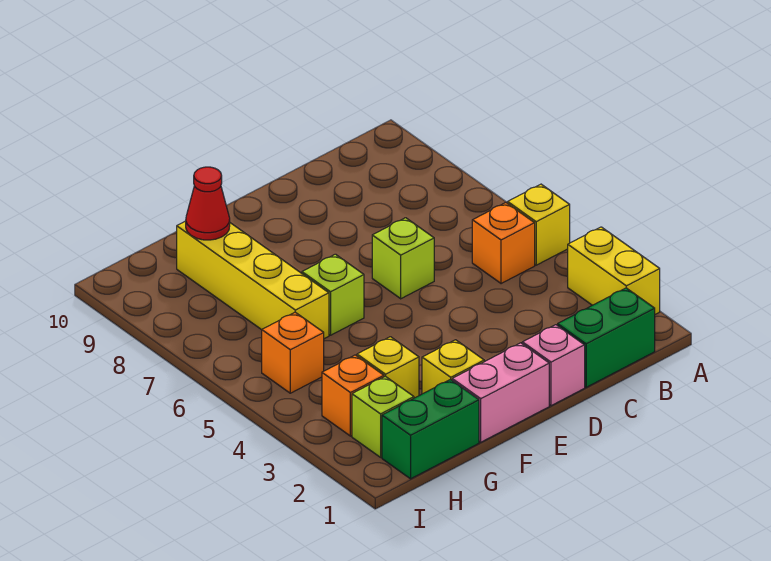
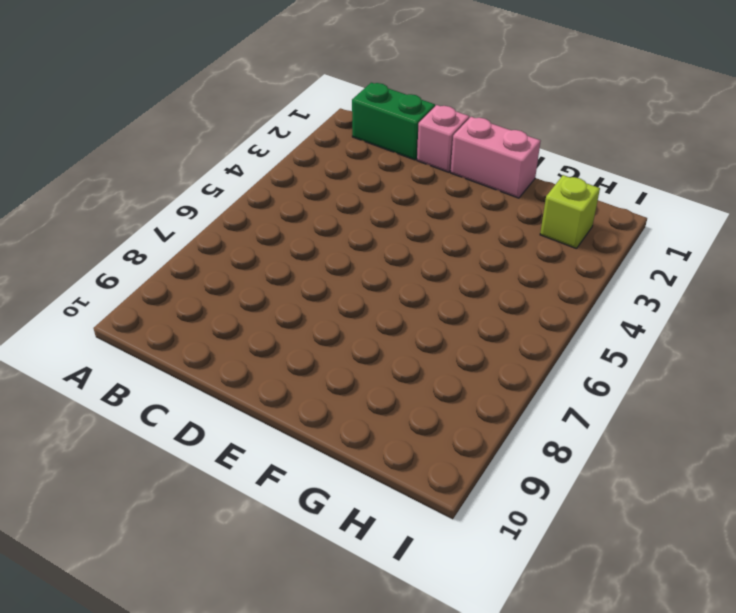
none -> yellow 1x2 brick [568,227,660,314]
none -> yellow 1x1 brick [508,184,570,265]
none -> orange 1x1 brick [472,203,535,284]

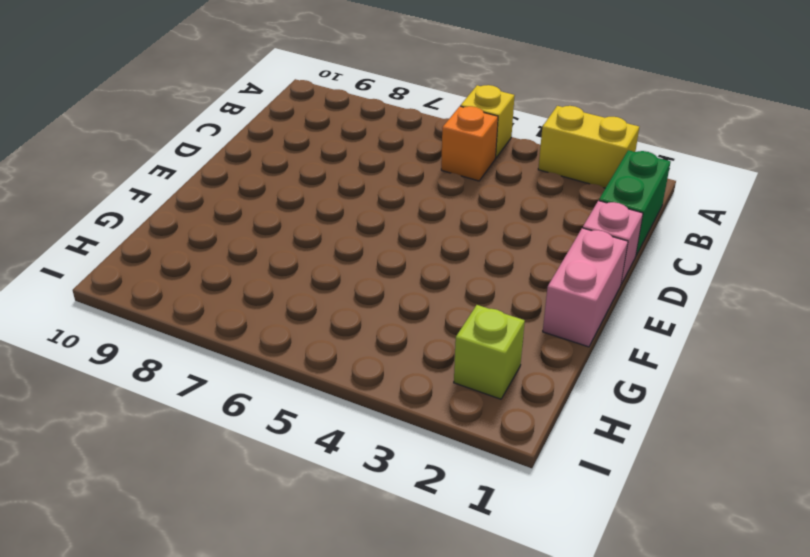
none -> lime 1x1 brick [372,218,434,299]
none -> yellow 1x1 brick [422,340,484,394]
none -> lime 1x1 brick [302,254,364,335]

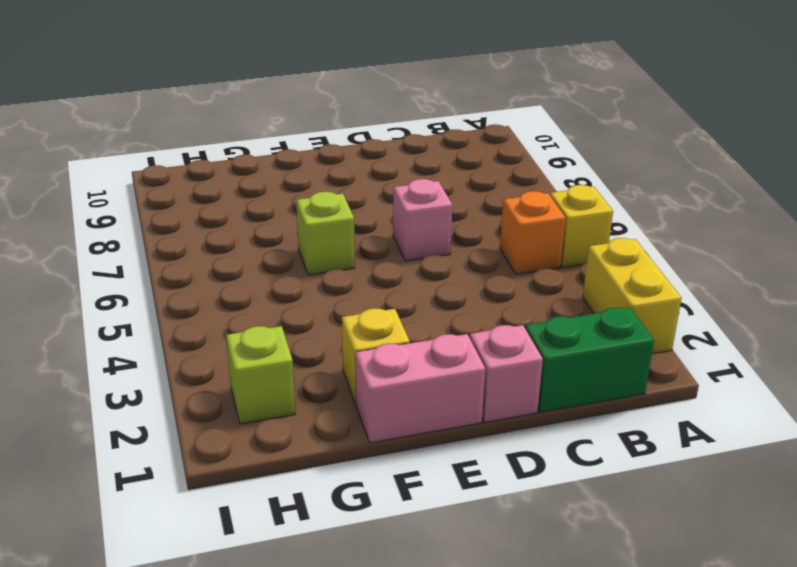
pink 1x1 brick [393,179,452,261] -> lime 1x1 brick [372,218,434,299]
none -> green 1x2 brick [382,379,479,479]
none -> yellow 1x1 brick [357,337,419,398]
none -> yellow 1x4 brick [177,221,329,339]

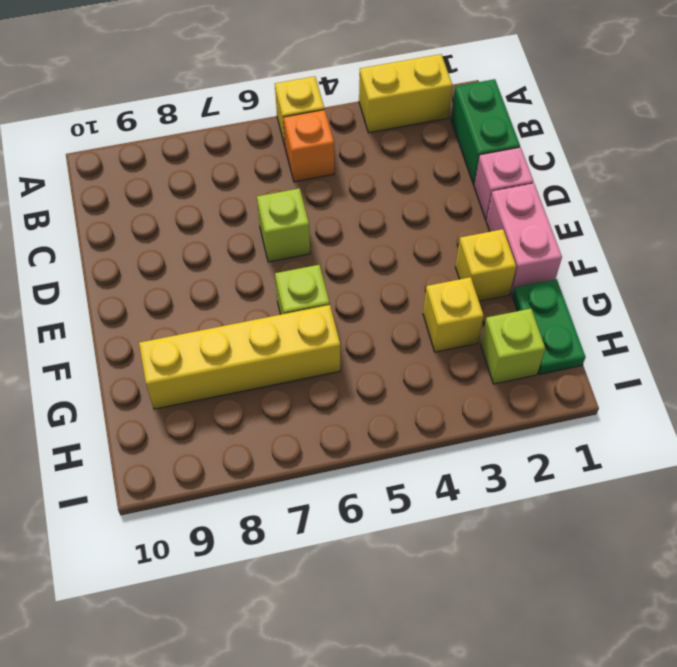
green 1x2 plate [512,279,586,375] -> green 1x2 brick [382,379,479,479]
none -> orange 1x1 brick [322,355,384,436]
none -> orange 1x1 brick [262,312,324,393]
none -> red 1x1 cone [186,167,230,240]

